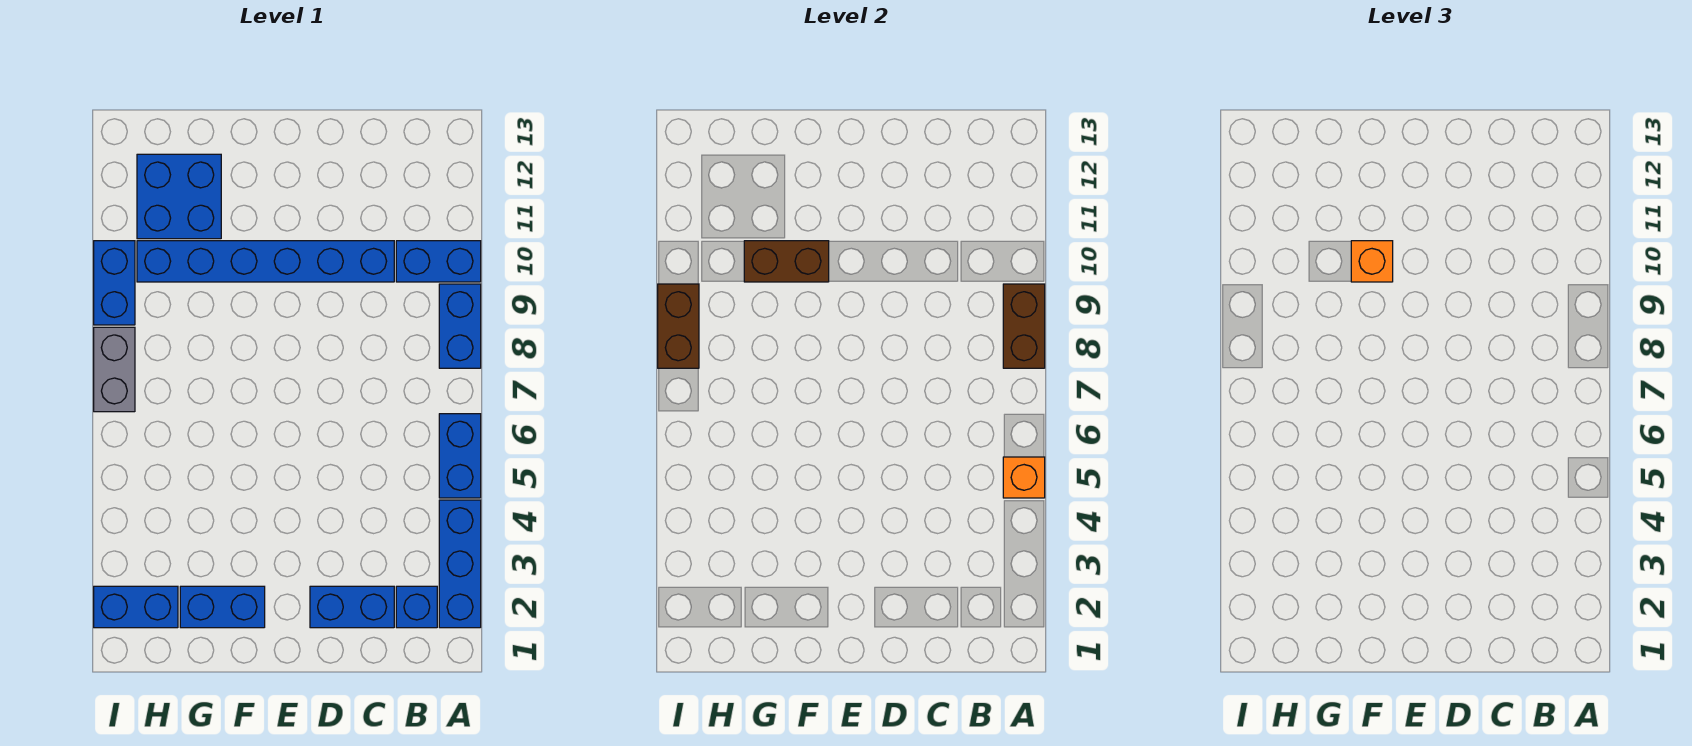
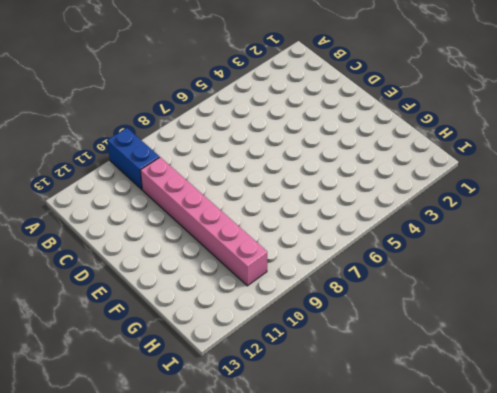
pink 1x6 brick [140,157,267,286] -> blue 1x6 brick [137,241,394,282]
none -> blue 1x3 brick [439,500,481,628]
none -> blue 1x2 brick [439,414,481,498]
none -> blue 1x2 brick [439,284,481,368]

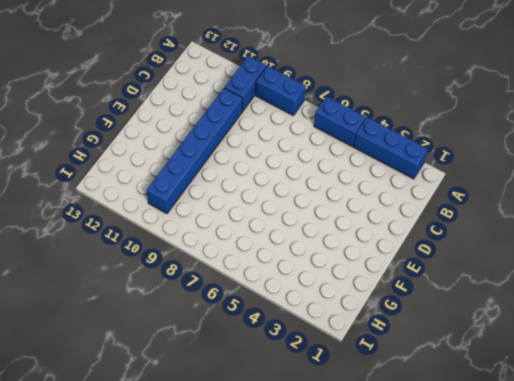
none -> blue 1x1 brick [396,586,437,628]
none -> blue 1x2 brick [310,586,394,628]
none -> blue 1x2 brick [180,586,265,628]

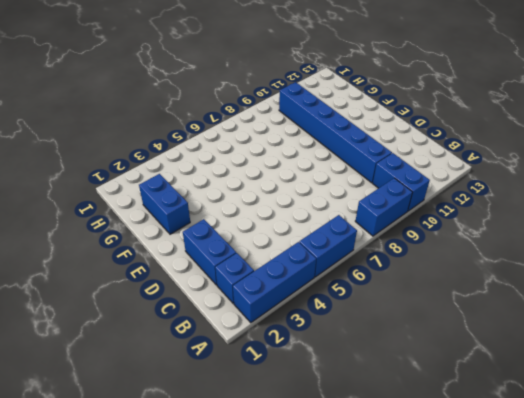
none -> blue 2x2 brick [137,154,221,239]
none -> blue 1x2 brick [94,586,178,628]
none -> grey 1x2 brick [94,327,135,412]

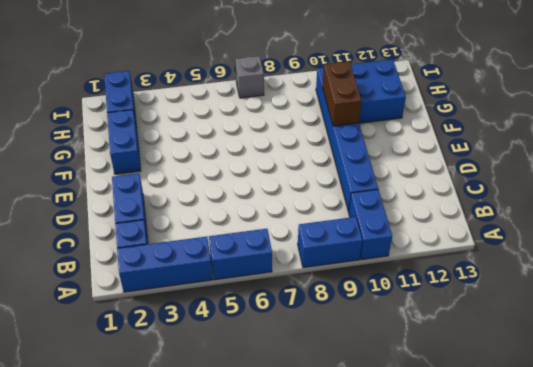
grey 1x1 brick [235,56,264,98] -> grey 1x2 brick [94,327,135,412]
none -> blue 1x2 brick [94,241,135,325]
none -> orange 1x1 brick [1003,457,1045,498]
none -> brown 1x2 brick [1003,284,1045,368]

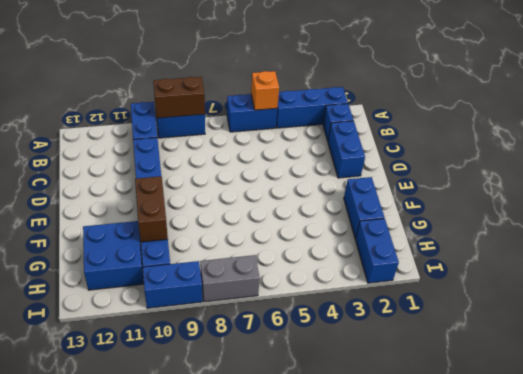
none -> brown 1x2 brick [658,284,699,368]
none -> orange 1x1 brick [1351,241,1393,282]

